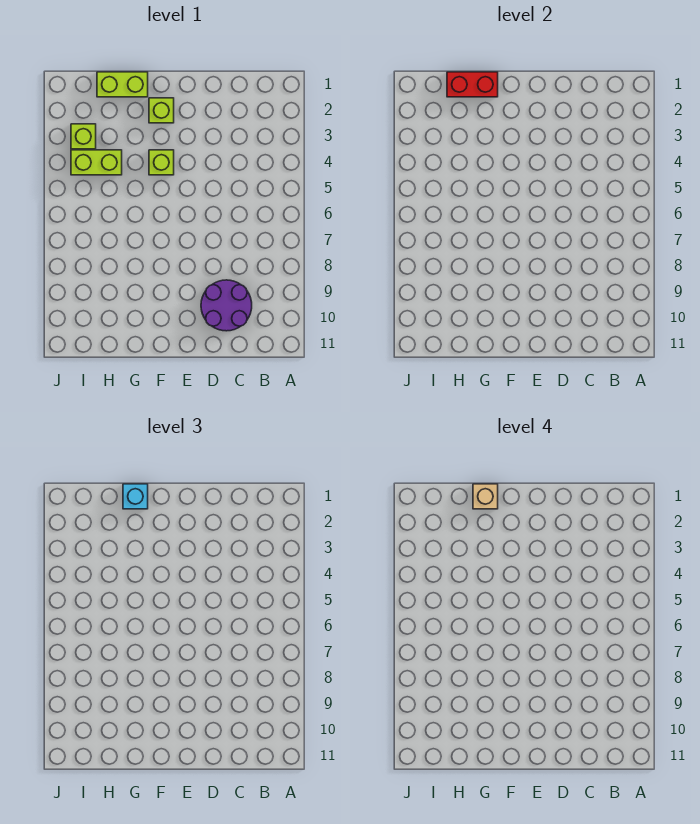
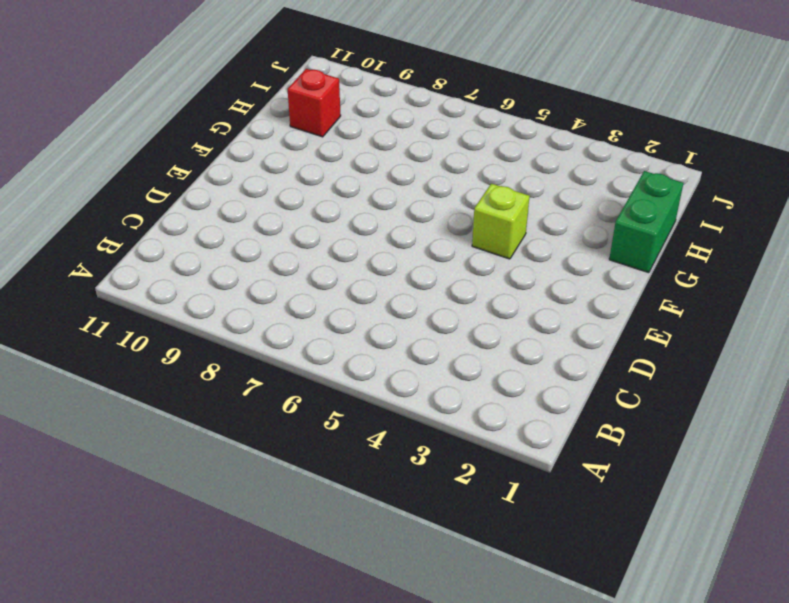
green 1x2 brick [609,171,683,273] -> lime 1x2 brick [97,72,148,97]
red 1x1 brick [288,69,341,137] -> none
none -> purple 2x2 round brick [201,280,252,331]
none -> lime 1x1 brick [149,98,174,123]

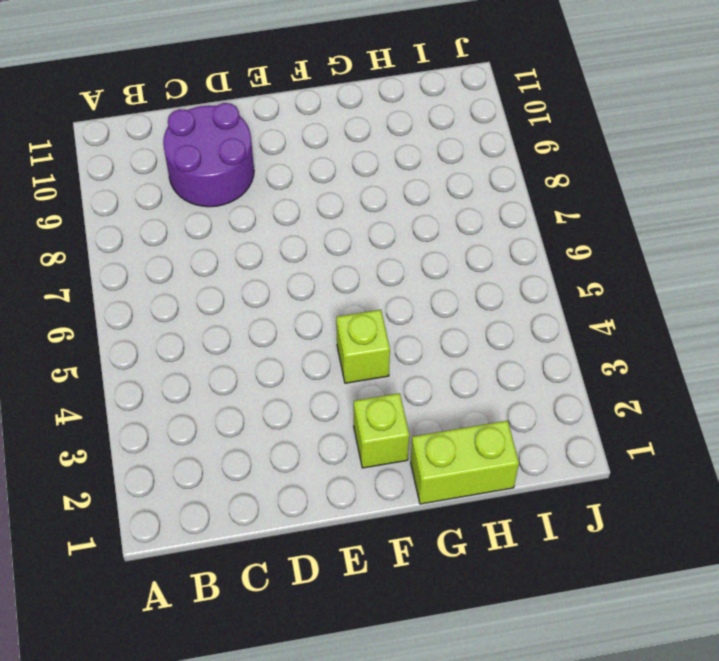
none -> lime 1x2 brick [71,150,122,175]
none -> lime 1x1 brick [71,124,96,149]

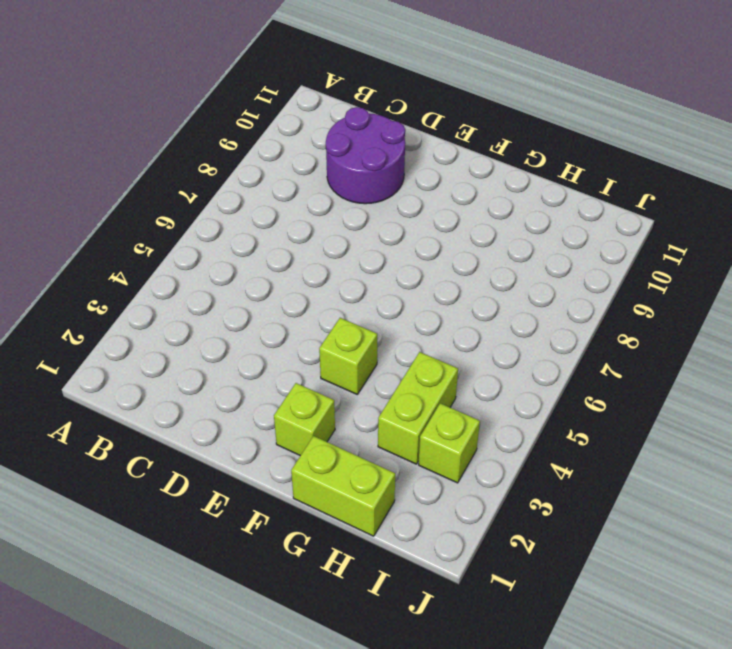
lime 1x2 brick [378,352,458,464] -> lime 1x2 brick turned to [71,150,122,175]
none -> red 1x2 brick [447,72,498,97]
none -> cyan 1x1 brick [123,484,148,509]

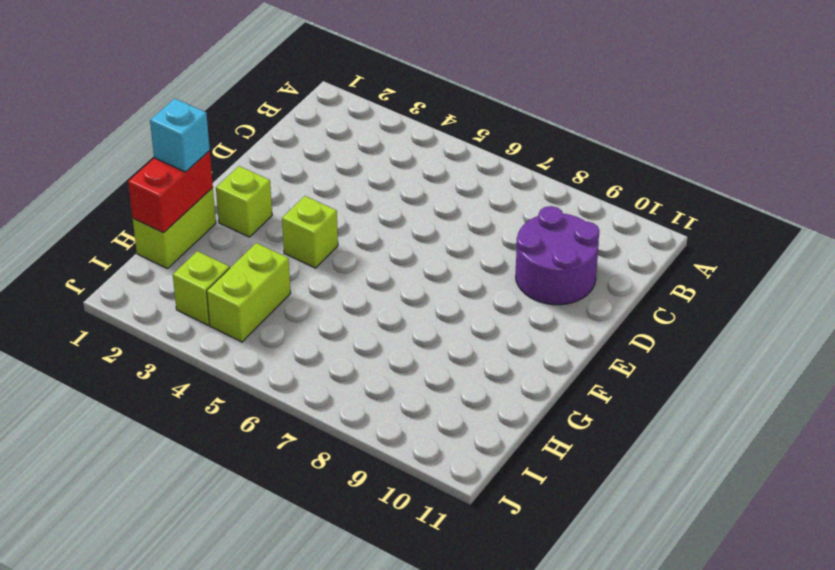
none -> tan 1x1 brick [473,484,498,509]

